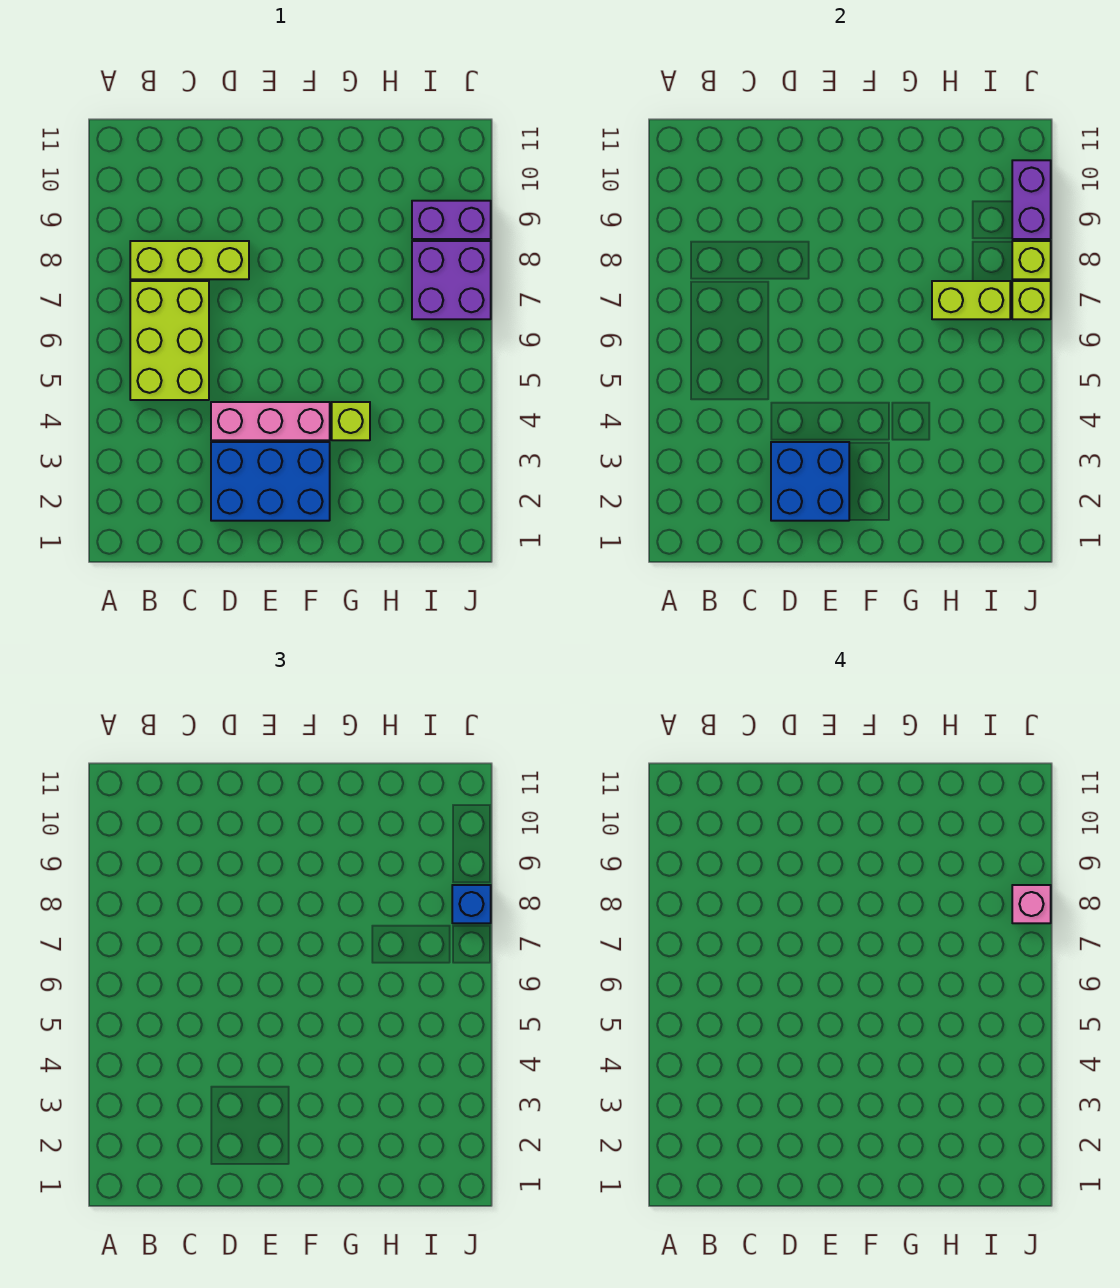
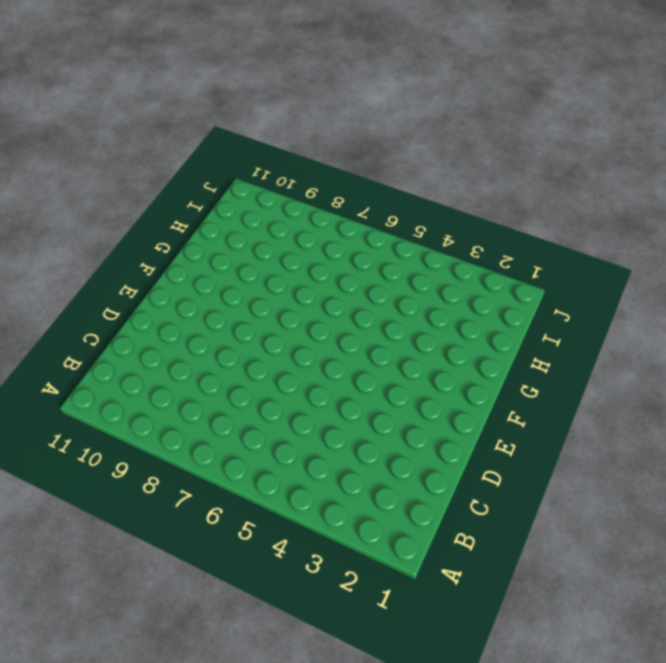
none -> lime 2x3 brick [130,281,209,400]
none -> lime 1x3 brick [130,241,249,279]
none -> blue 2x3 brick [211,442,330,521]

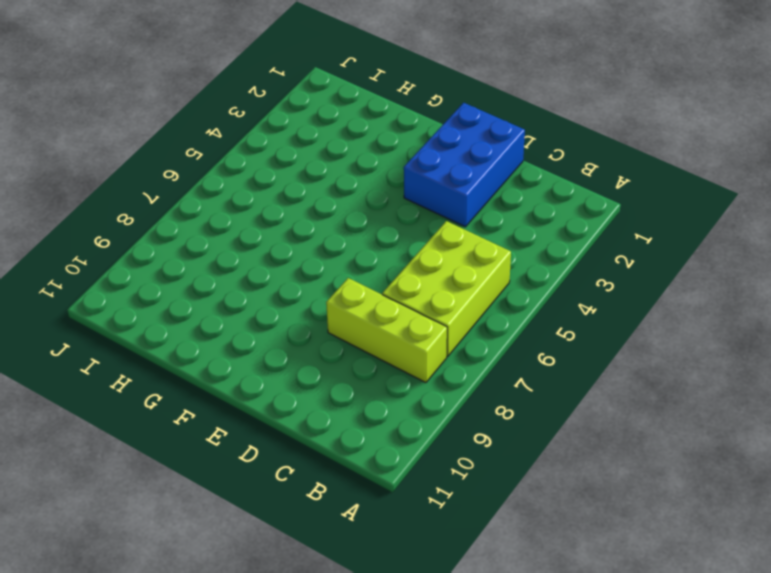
blue 2x3 brick [404,103,525,227] -> blue 2x3 brick turned to [211,442,330,521]
none -> pink 1x3 brick [211,402,330,440]
none -> lime 1x1 brick [332,402,370,440]
none -> purple 2x2 brick [412,241,491,319]

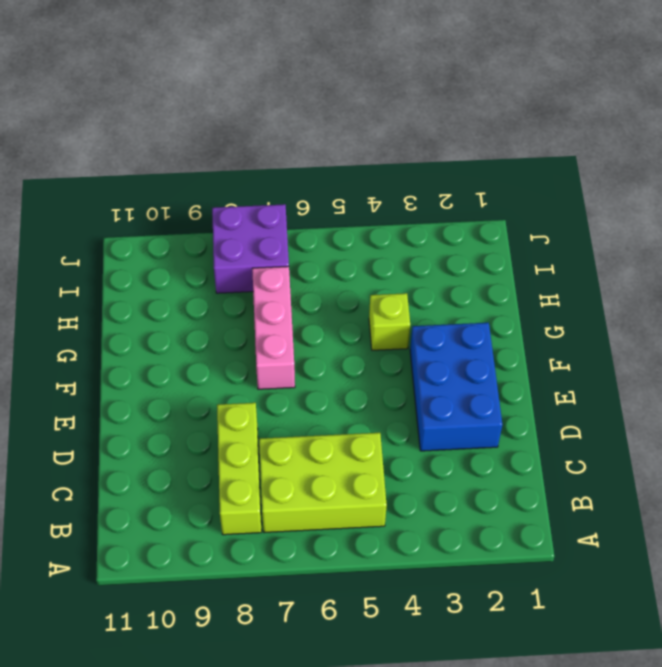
pink 1x3 brick [252,266,295,389] -> pink 1x3 brick moved to [211,402,330,440]
none -> purple 1x2 brick [412,201,491,239]
none -> blue 2x2 brick [771,442,849,521]
none -> lime 1x2 brick [932,281,1010,319]

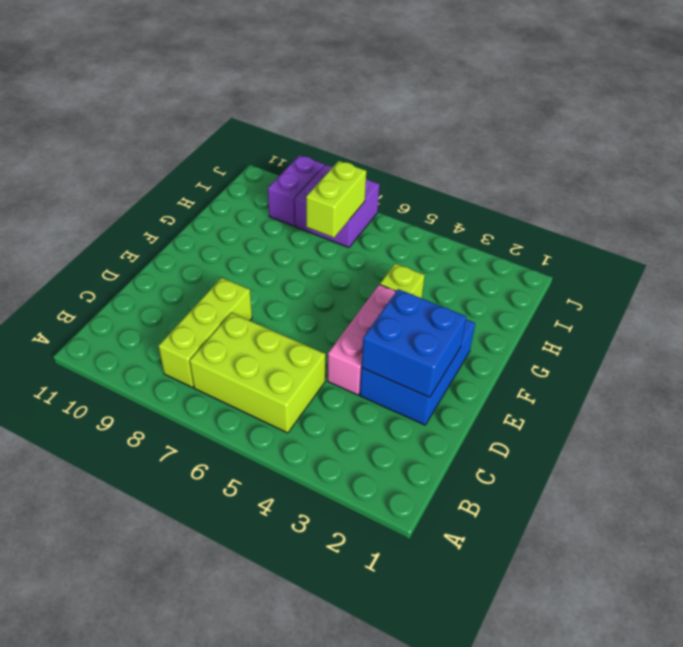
none -> lime 1x1 brick [1012,281,1051,319]
none -> lime 1x1 brick [1012,241,1051,279]
none -> purple 1x2 brick [1012,160,1051,239]

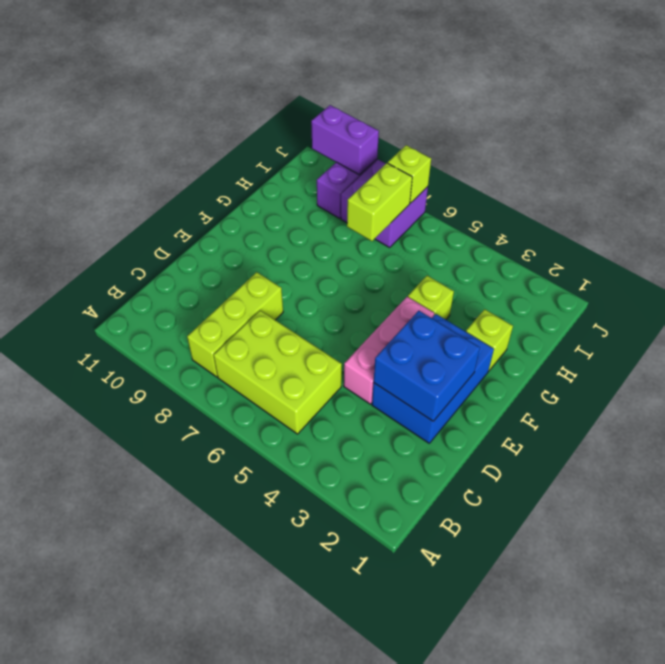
lime 1x1 brick [466,309,513,371] -> lime 1x1 brick moved to [1012,241,1051,279]
none -> blue 1x1 brick [452,885,491,923]
none -> pink 1x1 brick [1012,885,1051,923]

